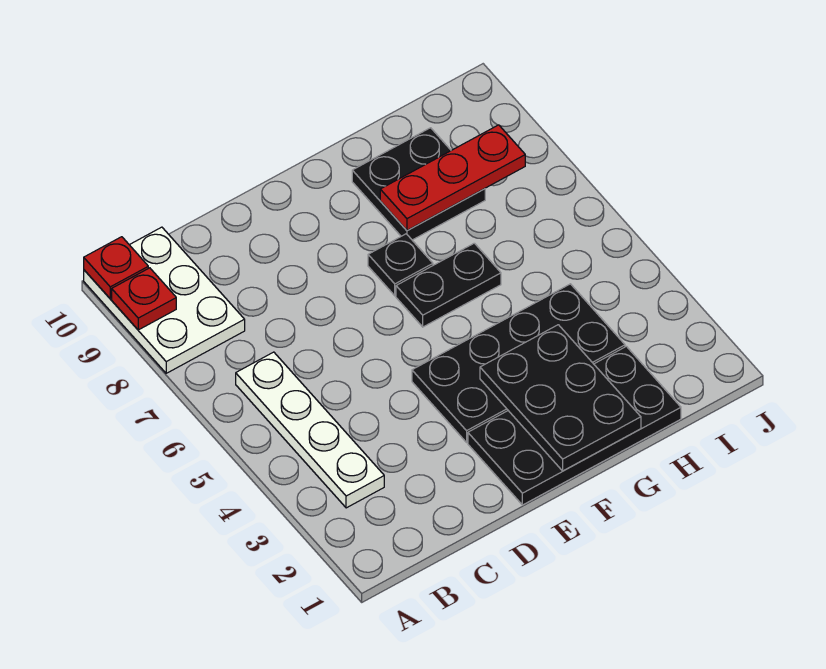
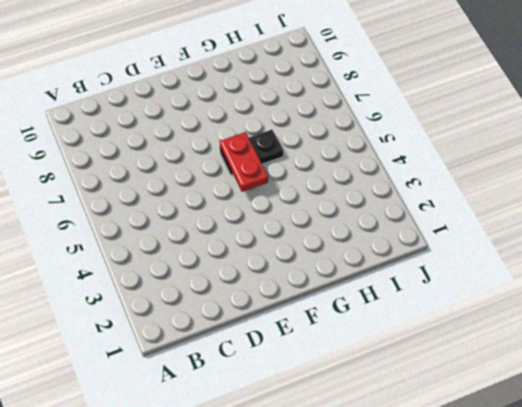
red 1x2 plate [220,132,268,192] -> none
none -> white 2x3 plate [84,227,245,373]
none -> white 1x4 plate [236,352,384,508]

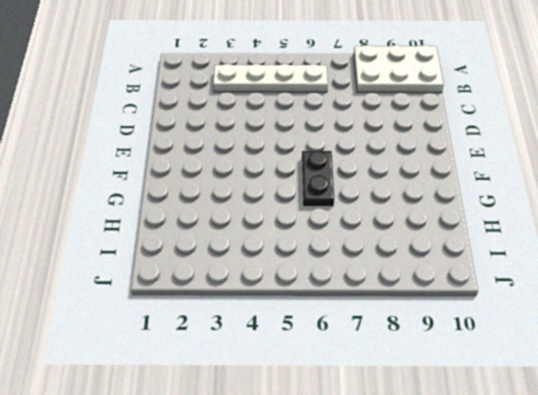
none -> black 2x4 plate [468,346,681,505]
none -> black 2x4 plate [412,284,625,442]

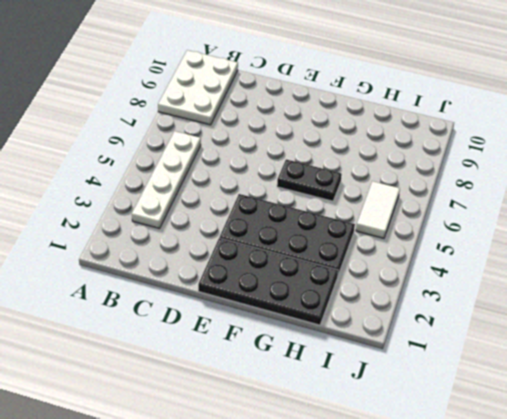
white 1x2 tile [356,181,400,238] -> none
none -> black 1x1 plate [368,234,433,296]
none -> black 2x2 plate [352,128,485,240]

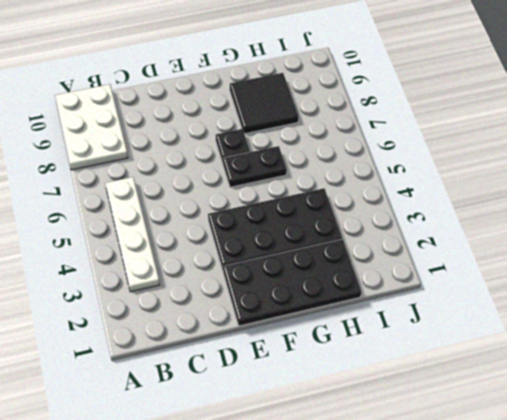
black 2x2 tile [230,73,299,134] -> black 2x2 plate [352,128,485,240]
none -> red 1x1 plate [112,268,176,330]
none -> red 1x1 plate [84,237,148,299]

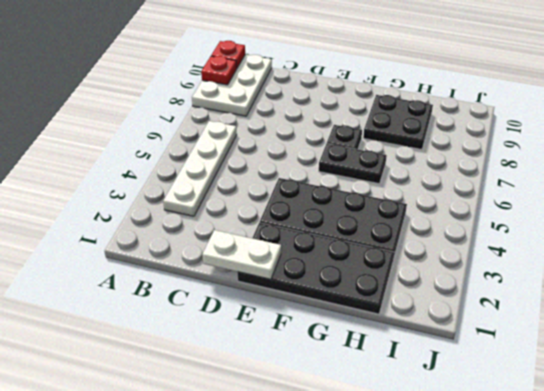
white 1x2 plate [202,230,281,279] -> none
none -> black 2x3 plate [480,325,641,471]
none -> red 1x3 plate [380,125,525,231]

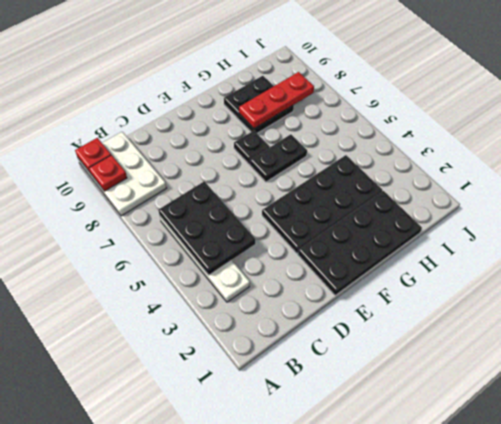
black 2x3 plate [158,181,255,275] -> black 2x3 plate moved to [480,325,641,471]

